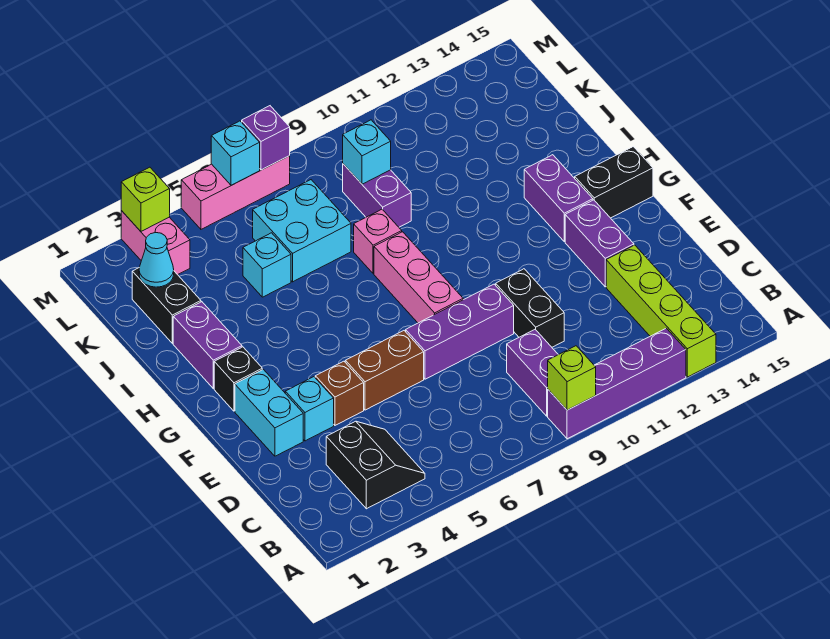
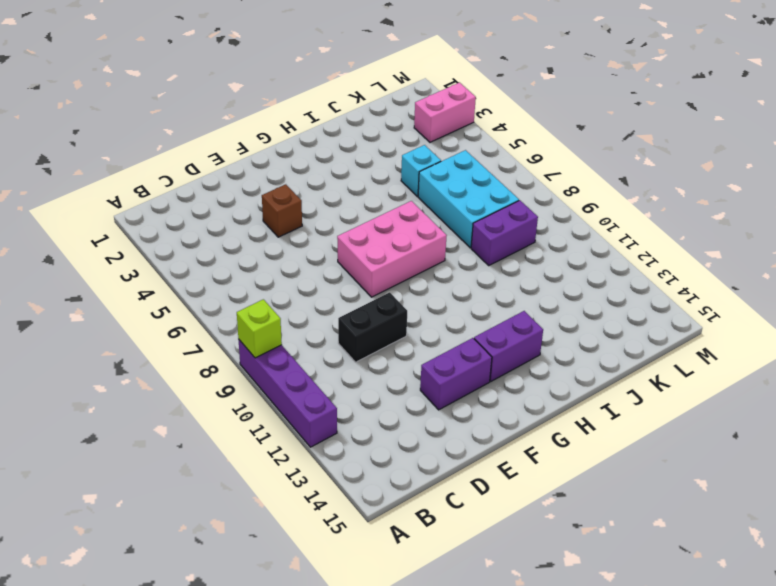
pink 2x3 brick [337,201,447,297] -> pink 1x3 brick [374,232,463,323]
cyan 2x3 brick [418,150,519,248] -> cyan 2x2 brick [253,180,351,282]
none -> lime 1x4 brick [606,245,716,377]
none -> black 2x2 slope [326,421,425,509]
none -> purple 1x2 brick [507,329,558,416]

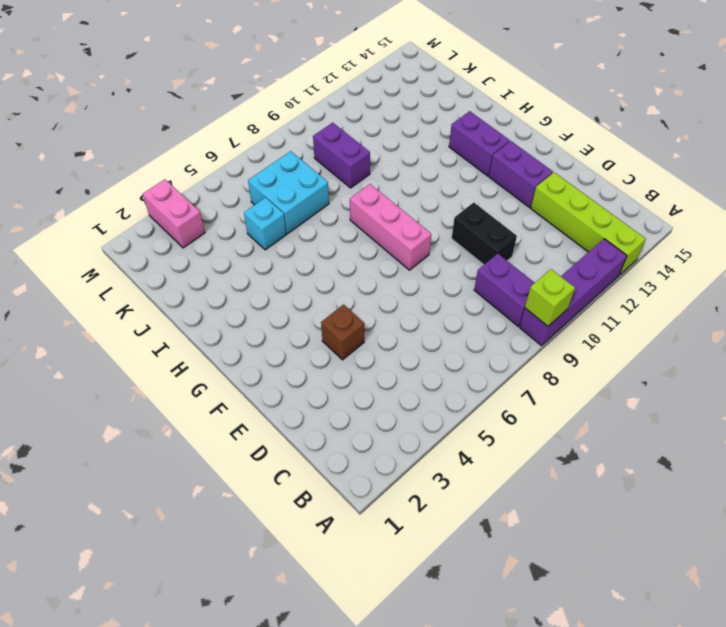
none -> black 2x2 slope [326,421,425,509]
none -> cyan 1x2 brick [235,369,303,456]
none -> cyan 1x1 brick [285,377,334,441]

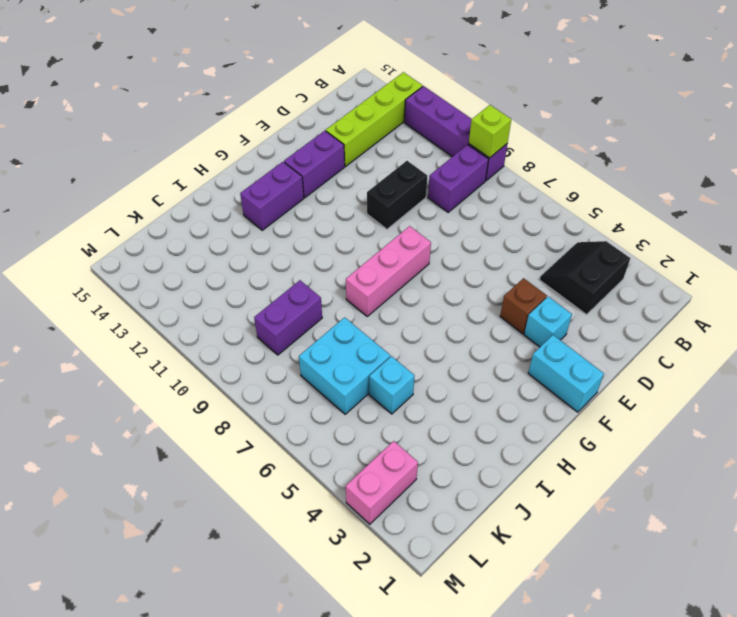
cyan 1x2 brick [528,335,604,412] -> cyan 1x2 brick turned to [235,369,303,456]
none -> brown 1x2 brick [345,331,424,410]
none -> purple 1x3 brick [406,284,514,379]
none -> black 1x1 brick [214,347,262,411]

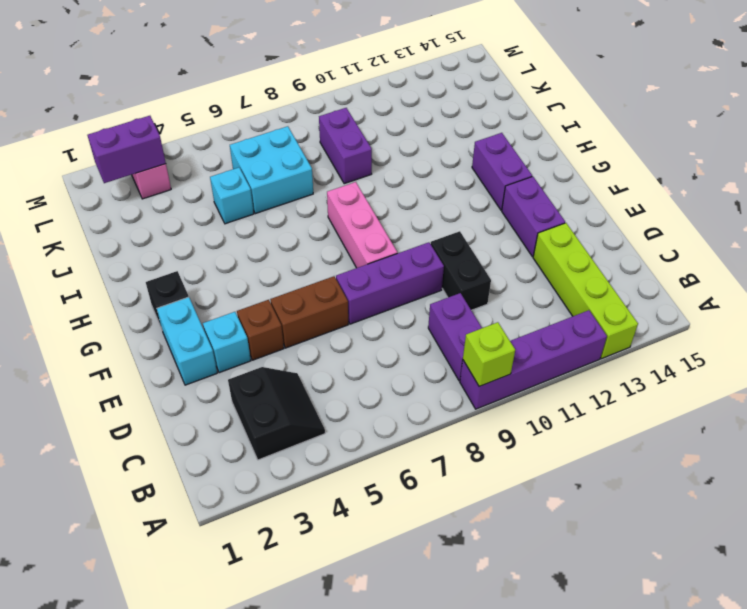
purple 1x2 brick [87,116,166,183] -> purple 1x2 brick turned to [173,302,242,389]
none -> black 1x2 brick [575,147,653,218]
none -> pink 1x1 brick [354,209,402,274]
none -> black 1x2 brick [132,268,201,343]

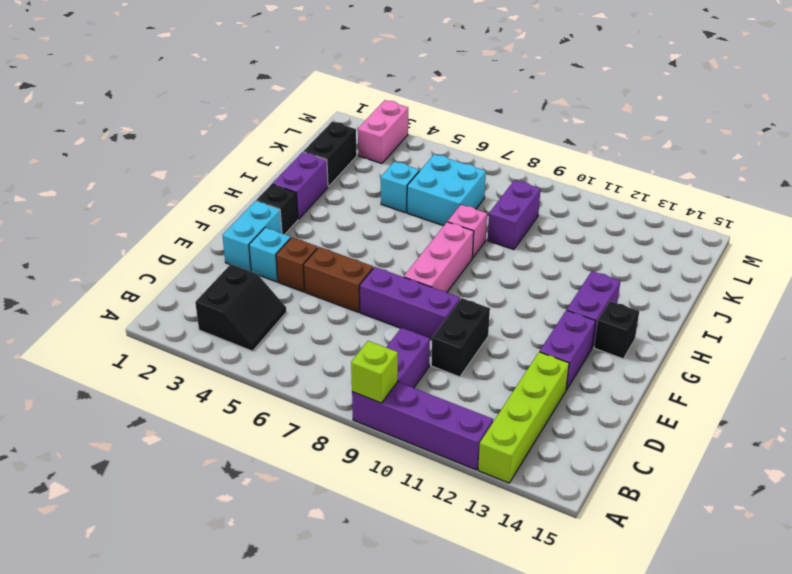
black 1x1 brick [594,301,639,359] -> black 1x2 brick [575,147,653,218]
none -> pink 1x3 brick [181,156,290,229]
none -> cyan 1x1 cone [139,232,174,287]
none -> cyan 1x1 brick [343,120,391,184]

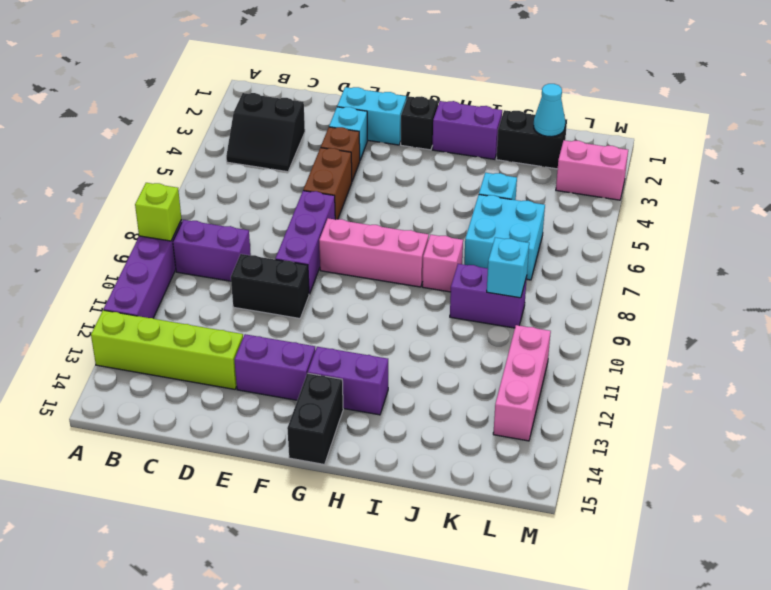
pink 1x3 brick [493,325,551,441] -> pink 1x3 brick moved to [181,156,290,229]
none -> lime 1x1 brick [121,167,170,231]
none -> cyan 1x1 brick [211,121,260,185]
none -> purple 1x1 brick [242,106,290,170]

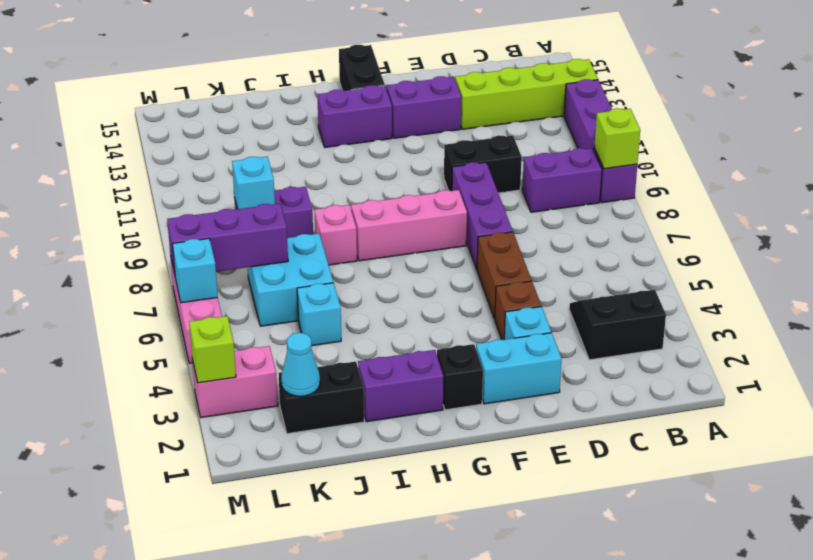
purple 1x3 brick [167,204,288,274] -> purple 1x1 brick [242,106,290,170]

